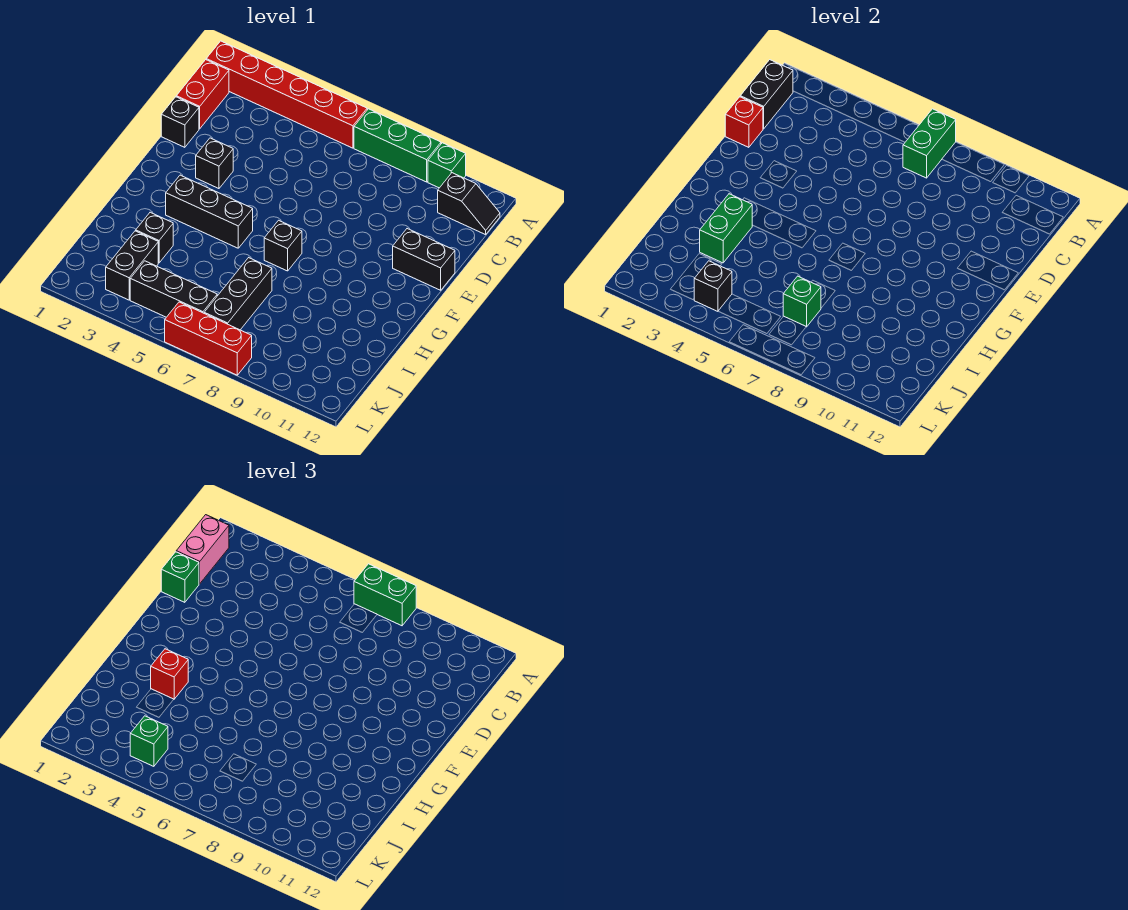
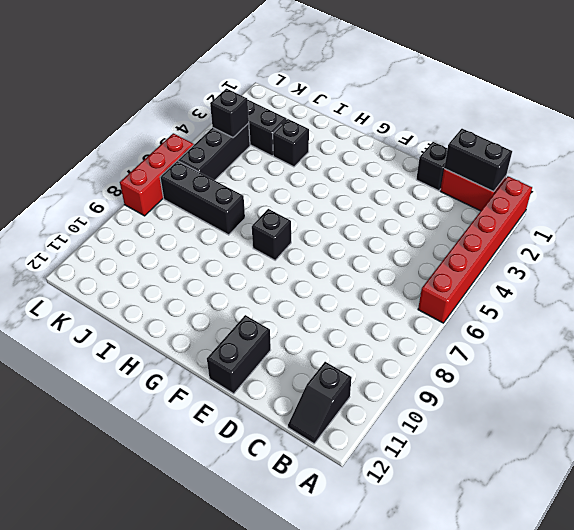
none -> green 1x3 brick [354,109,441,182]
none -> green 1x1 brick [428,143,466,188]
none -> black 1x1 brick [196,138,233,189]

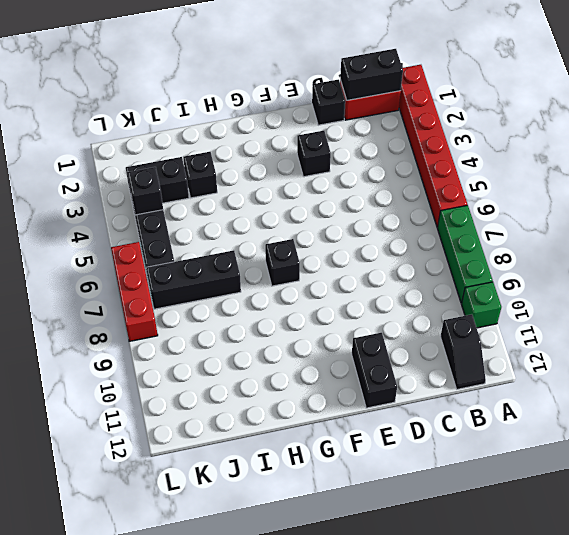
none -> black 1x3 brick [166,175,253,248]
none -> green 1x2 brick [903,109,956,178]
none -> red 1x1 brick [725,97,763,147]

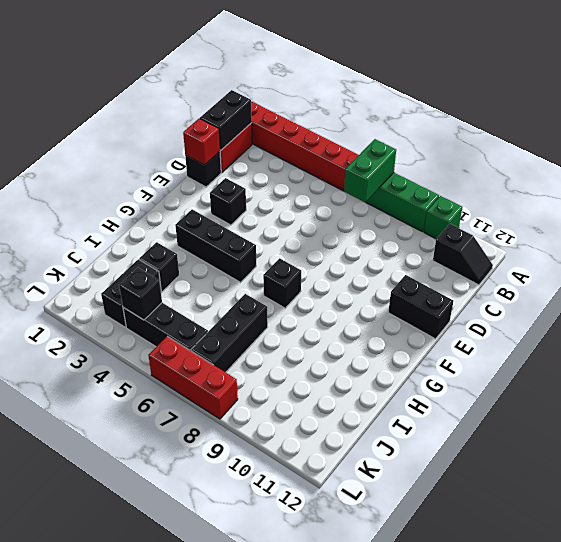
none -> green 1x2 brick [700,194,752,263]
none -> green 1x1 brick [783,276,821,327]
none -> green 1x2 brick [354,564,416,626]

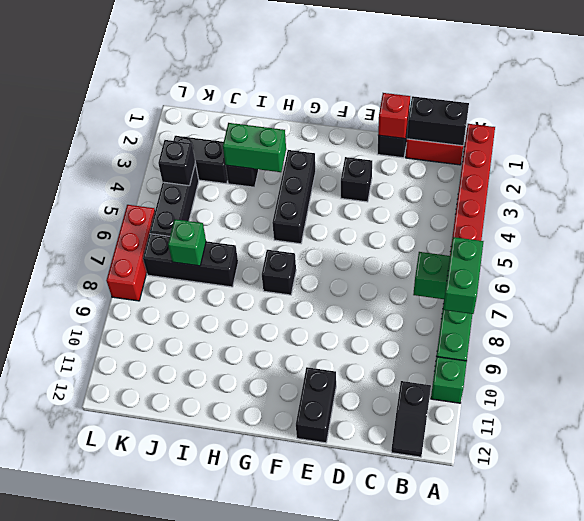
none -> pink 1x2 brick [176,515,229,584]
none -> green 1x1 brick [161,552,199,602]
none -> red 1x1 brick [151,649,188,699]

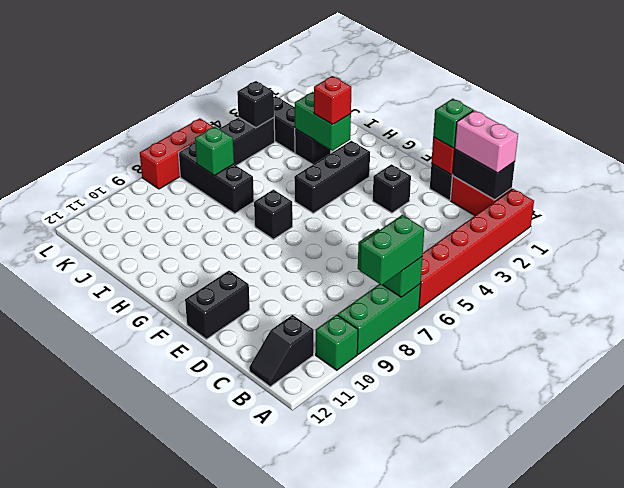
none -> green 1x1 brick [130,716,168,766]

